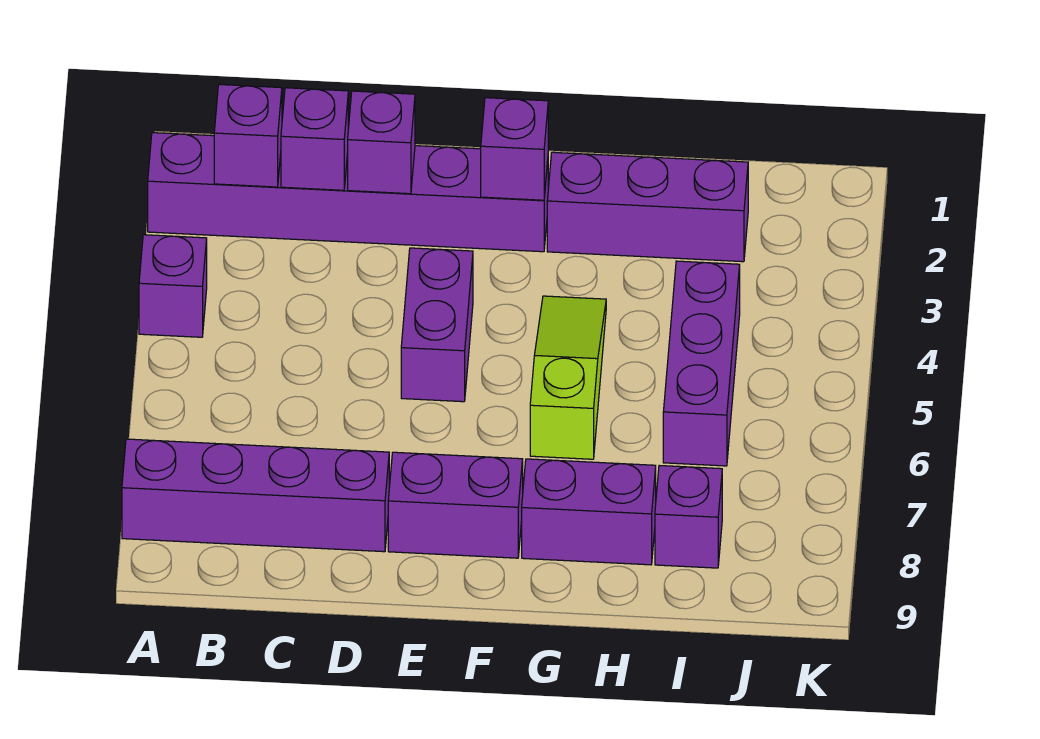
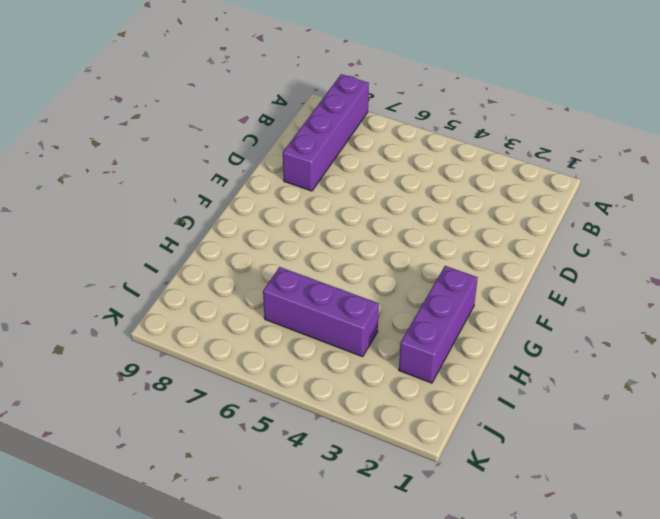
none -> purple 1x6 brick [148,133,548,252]
none -> purple 1x1 brick [139,235,207,337]
none -> purple 1x2 brick [401,248,473,402]

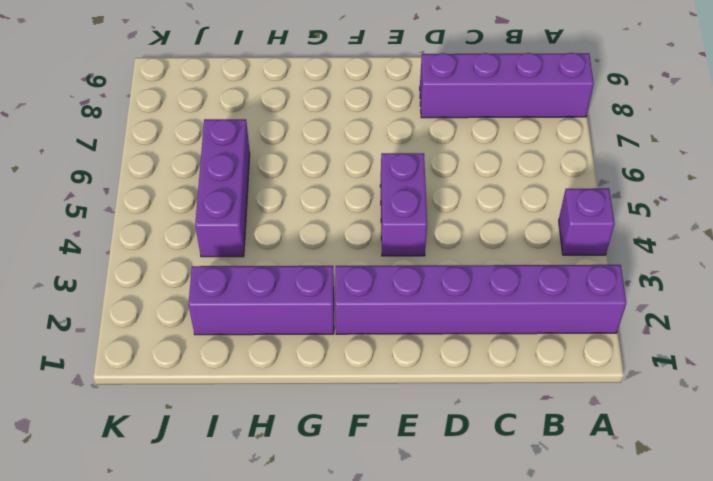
none -> purple 1x2 brick [388,452,523,558]
none -> lime 1x3 slope [530,296,606,459]
none -> purple 1x2 brick [522,459,656,565]

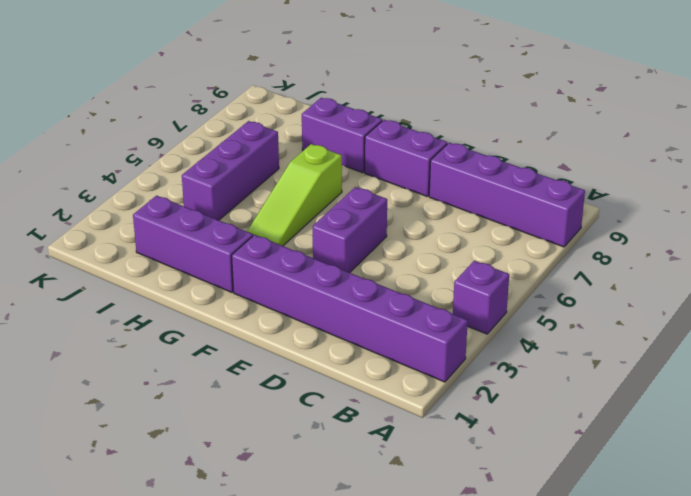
none -> purple 1x1 brick [655,466,722,568]
none -> purple 1x1 brick [214,84,282,187]
none -> purple 1x1 brick [281,88,348,190]

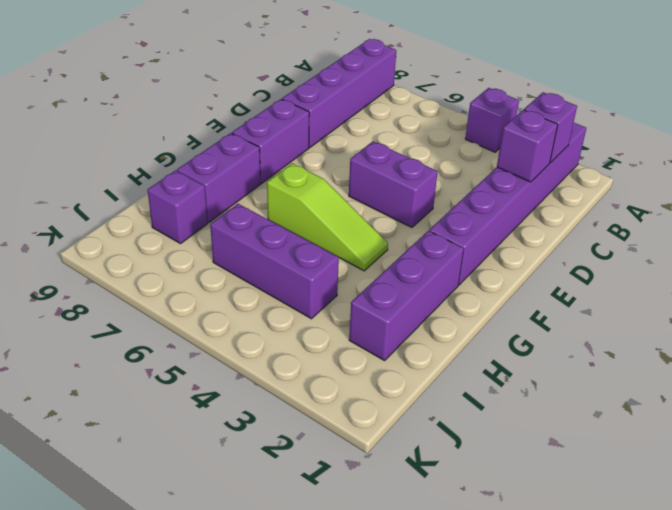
none -> purple 1x1 brick [348,91,415,194]
none -> purple 1x1 brick [481,98,548,200]

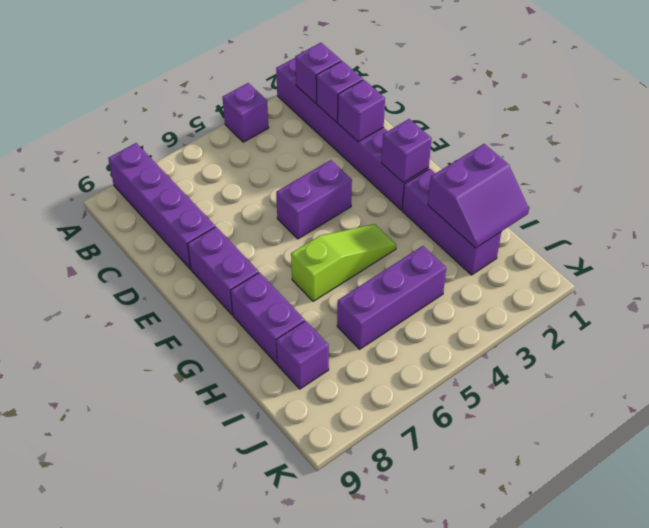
purple 2x2 slope [428,144,529,248] -> none

